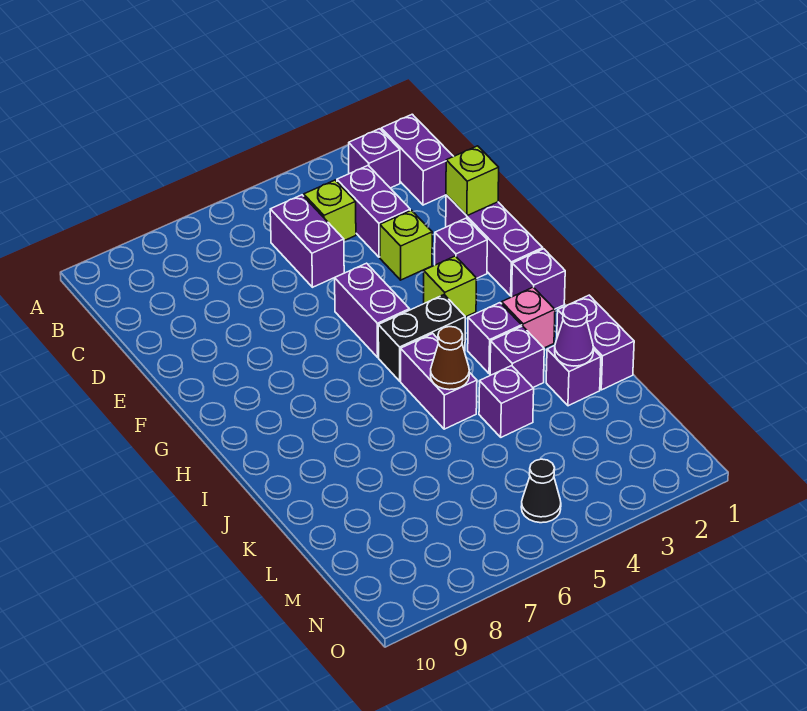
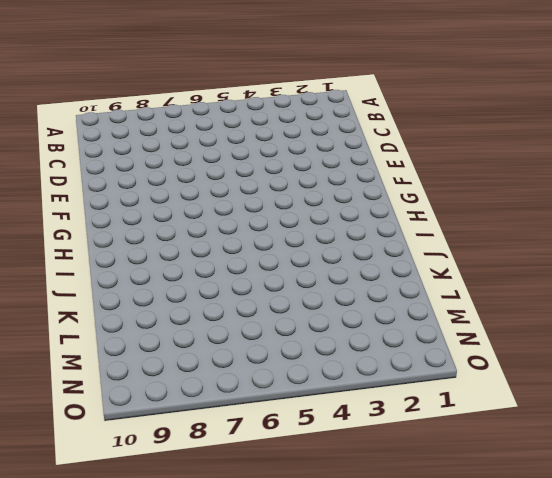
none -> purple 1x2 brick [381,114,453,205]
none -> purple 1x1 brick [349,129,400,188]
none -> purple 1x2 brick [337,166,410,257]

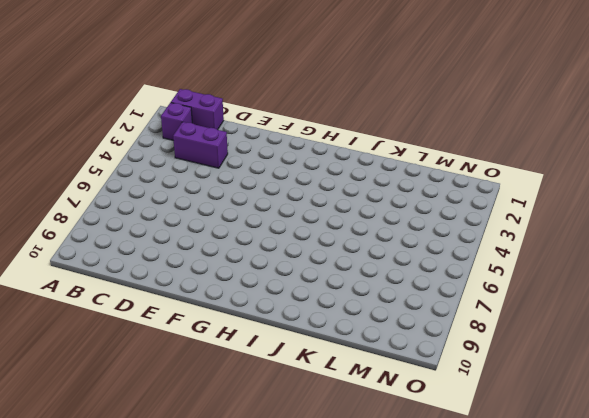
none -> lime 1x1 brick [304,180,356,241]
none -> purple 1x2 brick [270,195,344,287]
none -> purple 1x3 brick [446,195,543,296]

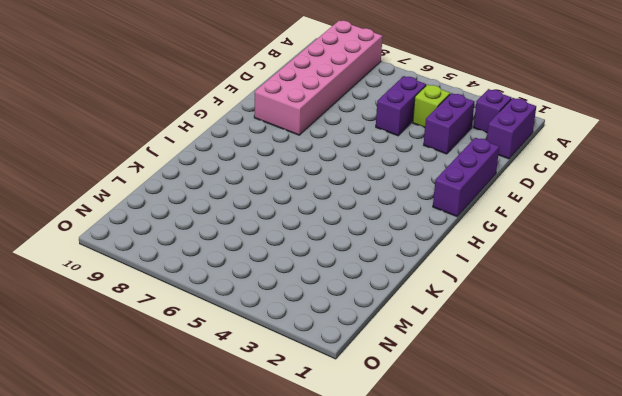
pink 2x6 brick [254,21,383,135] -> none
none -> lime 1x1 brick [380,210,432,280]
none -> purple 1x1 brick [435,218,487,278]
none -> purple 1x2 brick [335,263,410,357]

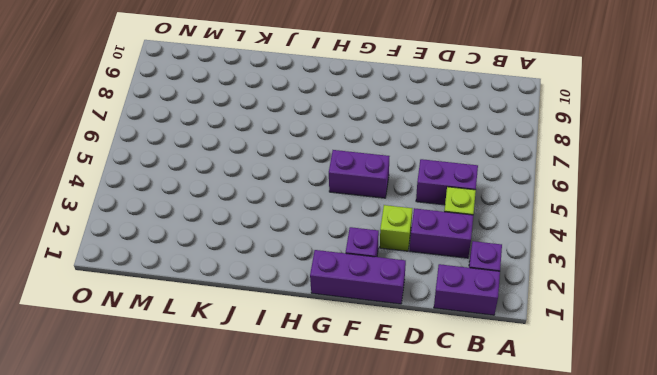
none -> lime 1x1 brick [424,256,477,317]
none -> purple 1x1 brick [512,249,565,309]
none -> black 1x2 brick [378,295,465,381]

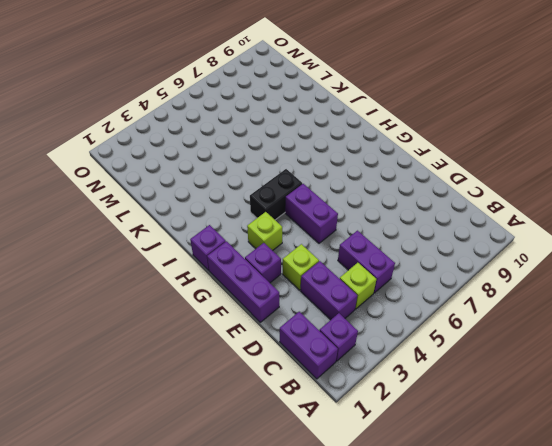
none -> pink 1x1 brick [502,287,555,348]
none -> purple 1x1 brick [468,303,522,374]
none -> purple 1x2 brick [401,334,477,429]

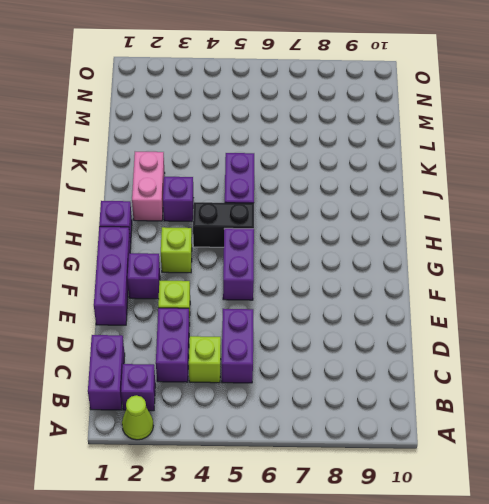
lime 1x1 cone [122,395,153,440] -> none
pink 1x2 brick [132,152,165,221] -> pink 1x1 brick [502,287,555,348]
none -> purple 1x2 brick [557,295,634,390]
none -> purple 1x1 brick [490,326,544,387]
none -> purple 1x1 brick [546,346,601,406]

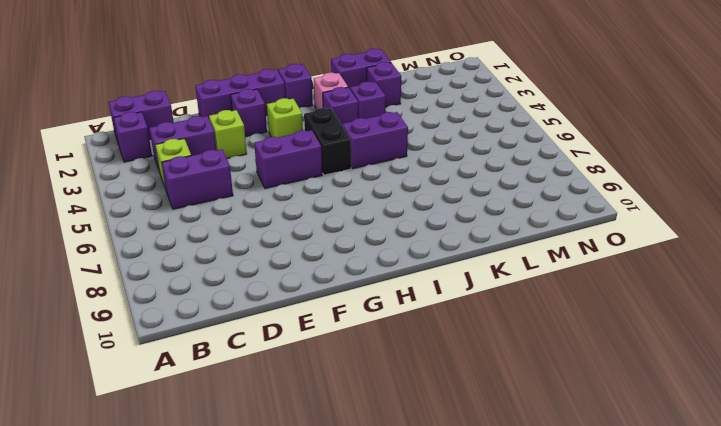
none -> purple 1x1 brick [479,366,534,437]
none -> black 1x1 cone [521,459,561,523]
none -> lime 1x1 brick [446,146,499,216]

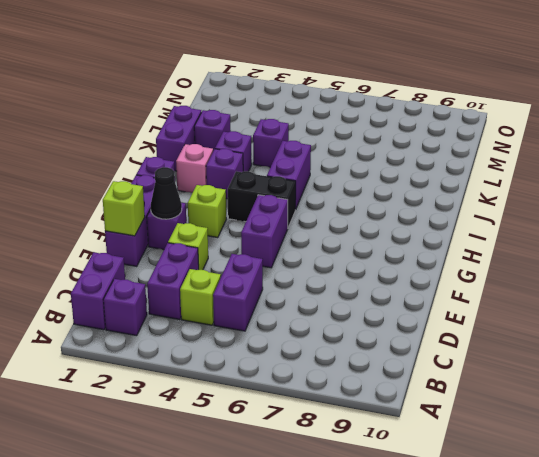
black 1x1 cone [151,167,182,219] -> black 1x1 cone moved to [521,459,561,523]
none -> brown 1x1 cone [431,327,469,390]
none -> purple 1x1 cone [555,303,594,366]

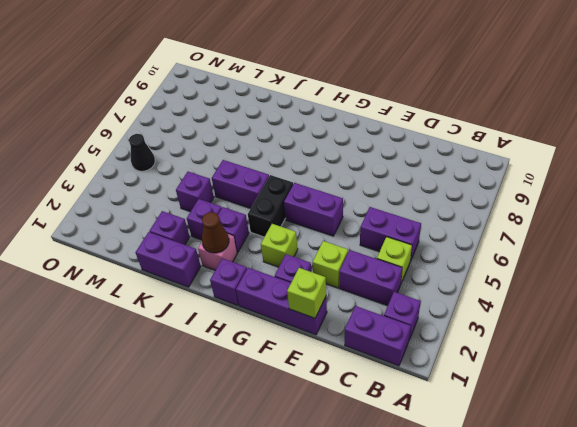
brown 1x1 cone [202,212,229,253] -> brown 1x1 cone moved to [431,327,469,390]
none -> purple 1x1 cone [555,303,594,366]

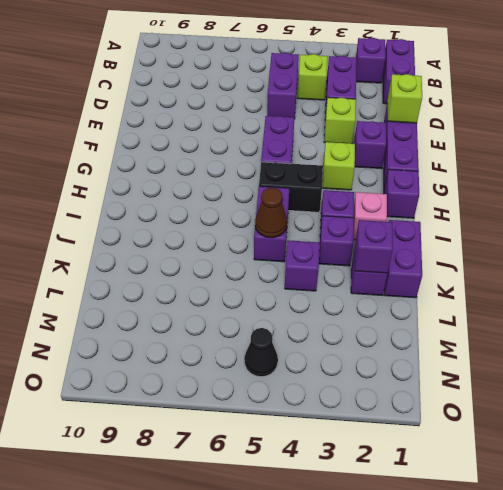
purple 1x1 brick [355,220,393,273] -> purple 1x1 cone [555,303,594,366]

